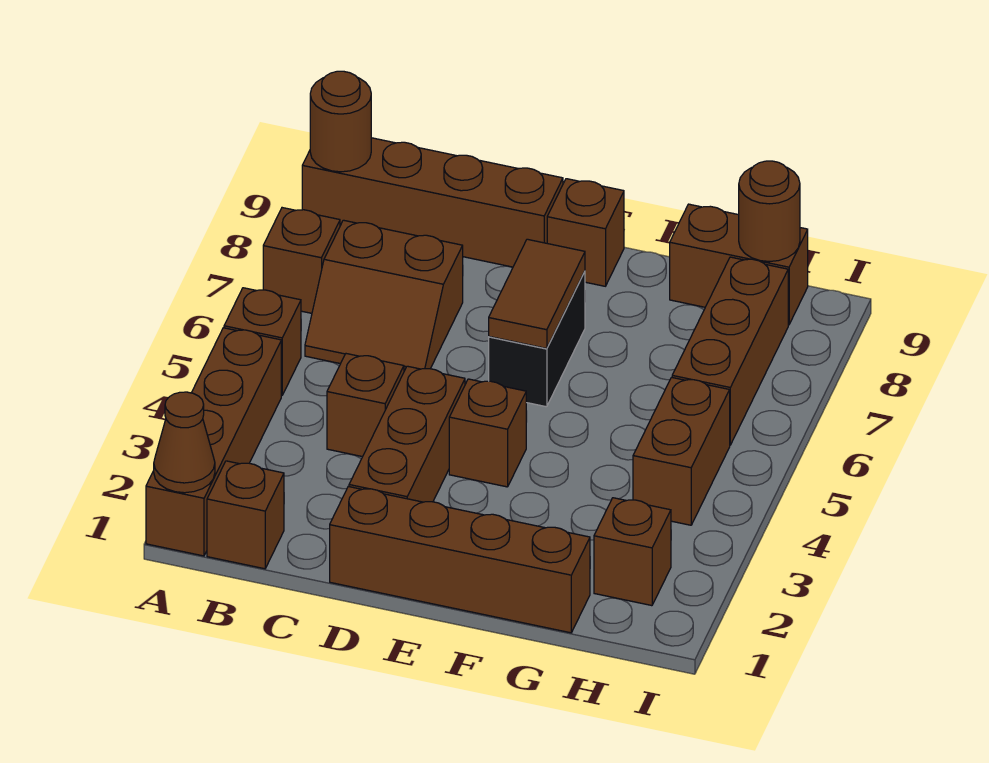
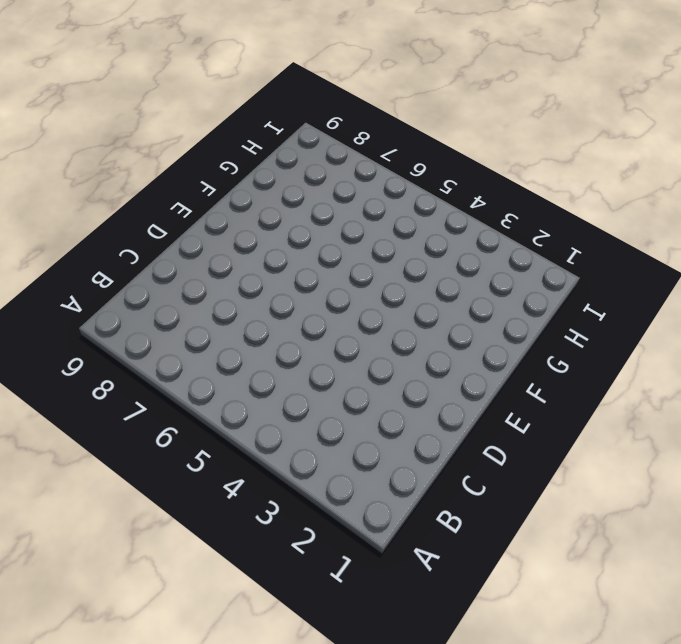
none -> brown 1x4 brick [146,328,281,556]
none -> brown 1x1 brick [224,288,301,395]
none -> brown 1x1 brick [263,208,340,313]

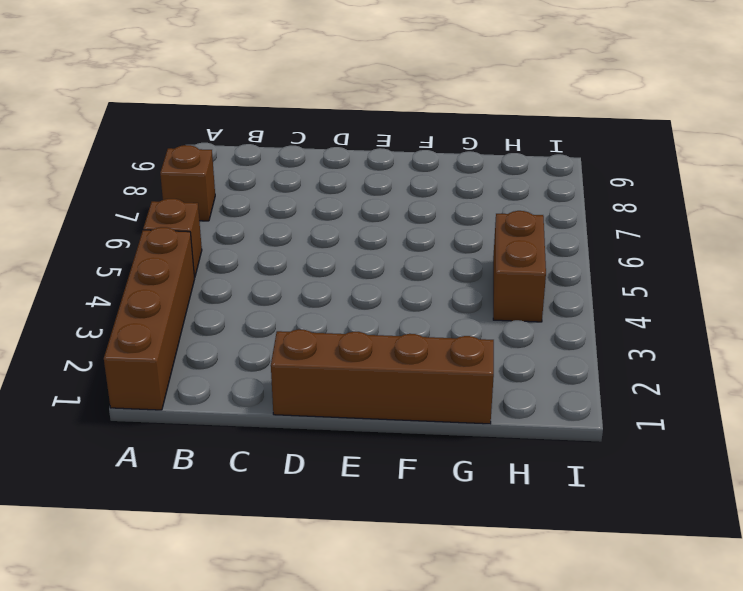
none -> brown 1x4 brick [302,138,563,267]
none -> brown 1x1 brick [207,461,284,569]
none -> brown 2x2 slope [305,220,463,371]

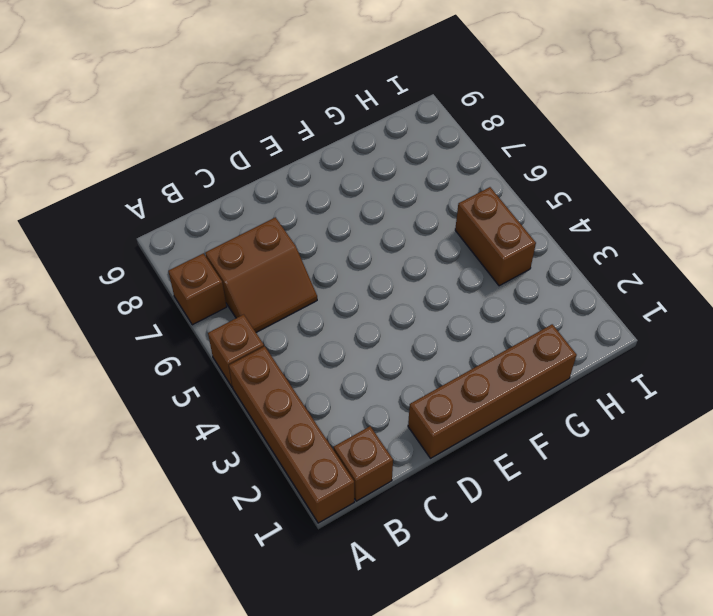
none -> brown 1x4 brick [302,138,563,267]
none -> brown 1x1 brick [327,354,404,457]
none -> brown 1x3 brick [349,366,465,502]

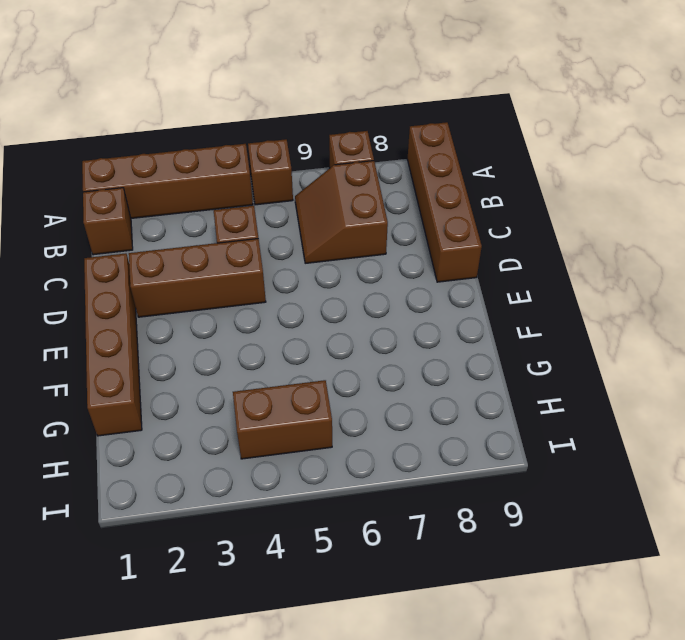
none -> brown 1x1 brick [449,379,526,487]
none -> black 1x2 brick [489,272,585,407]
none -> brown 1x1 brick [547,179,624,286]

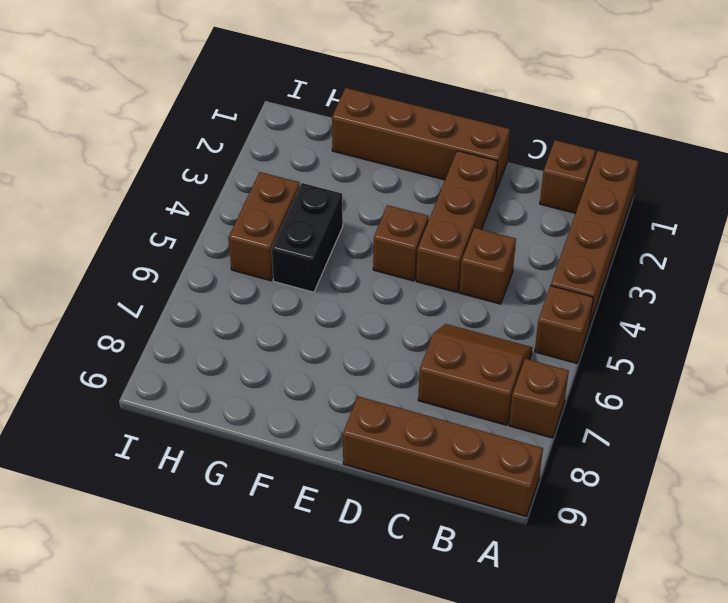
black 1x2 brick [272,183,343,292] -> black 1x2 brick moved to [489,272,585,407]
none -> brown 1x1 brick [547,179,624,286]
none -> brown 1x2 brick [670,204,808,325]
none -> brown 1x1 brick [594,498,671,606]

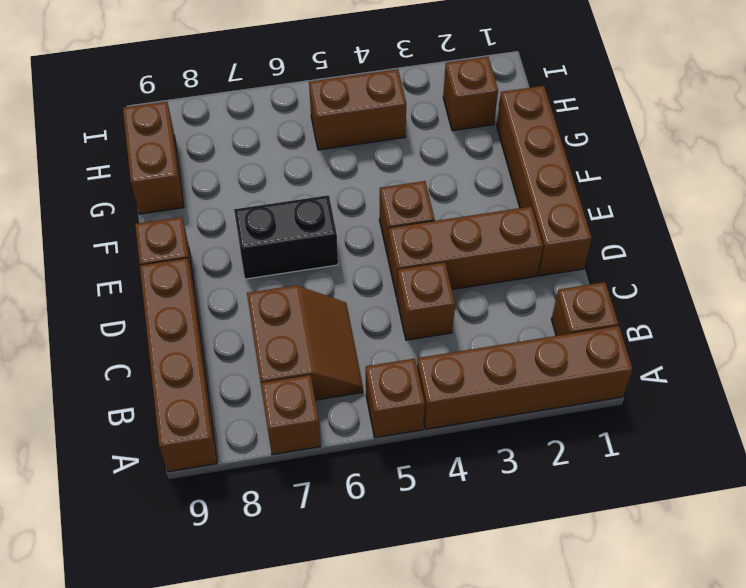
none -> brown 1x3 brick [672,257,788,445]
none -> brown 1x1 cone [154,392,215,493]
none -> brown 1x1 round brick [310,71,371,172]

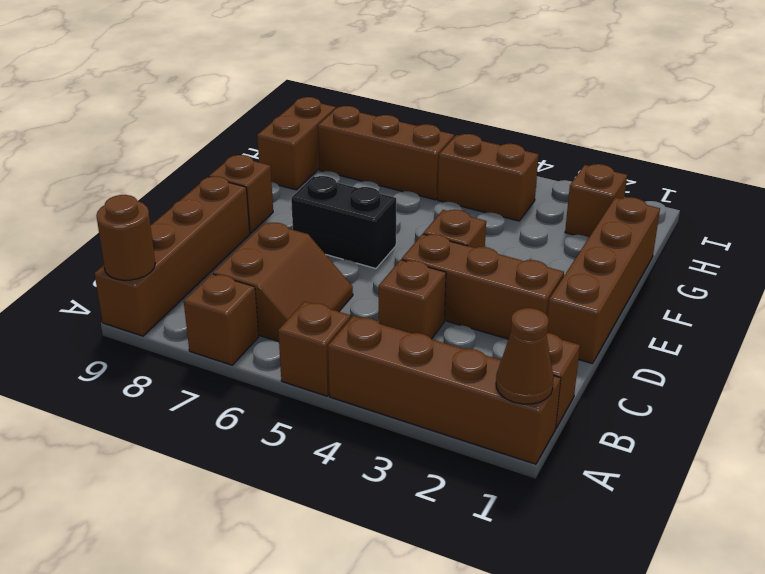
none -> brown 1x2 tile [489,239,585,348]
none -> brown 1x1 round brick [739,161,800,262]

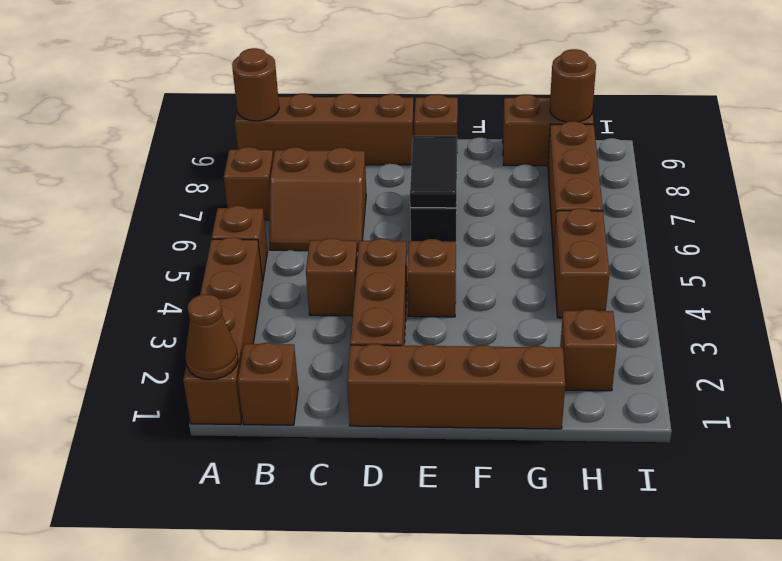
black 1x2 tile [410,136,457,208] -> brown 1x2 tile [489,239,585,348]

